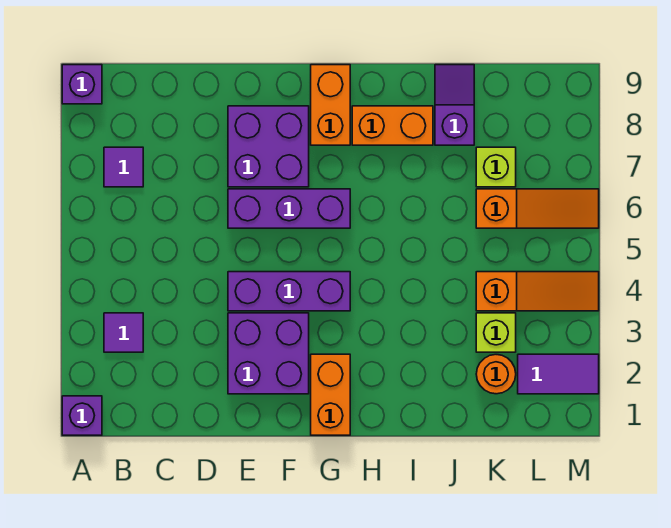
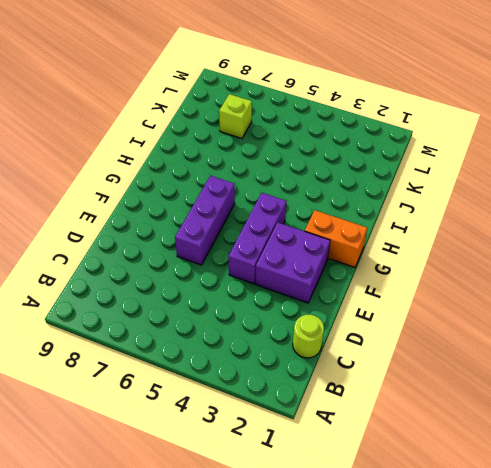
lime 1x1 round brick [293,315,324,358] -> none
none -> purple 1x1 brick [62,396,102,435]
none -> purple 1x1 brick [62,65,102,104]
none -> purple 1x1 tile [104,313,143,352]

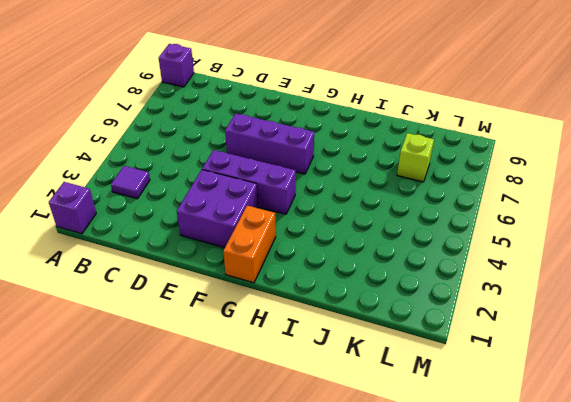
none -> purple 1x1 tile [104,147,143,187]
none -> purple 2x2 brick [228,106,309,187]
none -> orange 1x2 brick [311,65,350,145]

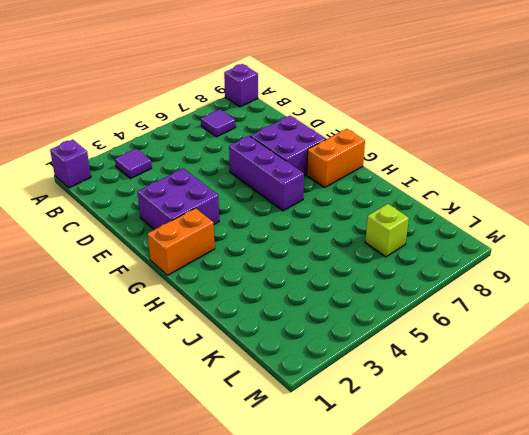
none -> purple 1x3 brick [228,272,350,311]
none -> orange 1x2 brick [352,106,433,145]
none -> purple 1x2 slope [435,65,474,145]

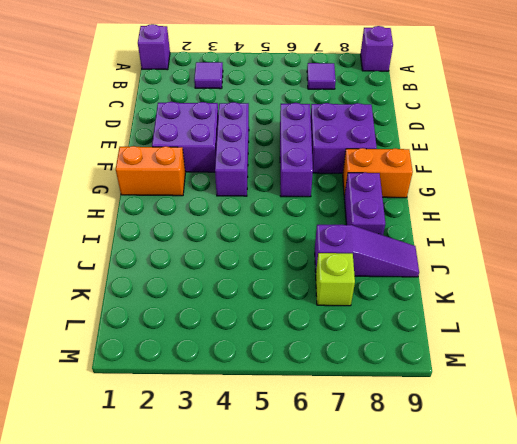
purple 1x2 brick [344,173,385,235] -> orange 1x2 brick [352,106,433,145]
purple 1x3 slope [315,225,419,277] -> purple 1x2 slope [435,65,474,145]
none -> orange 1x1 round brick [476,355,516,394]
none -> lime 1x1 brick [476,313,516,352]
none -> orange 1x3 slope [476,272,599,311]

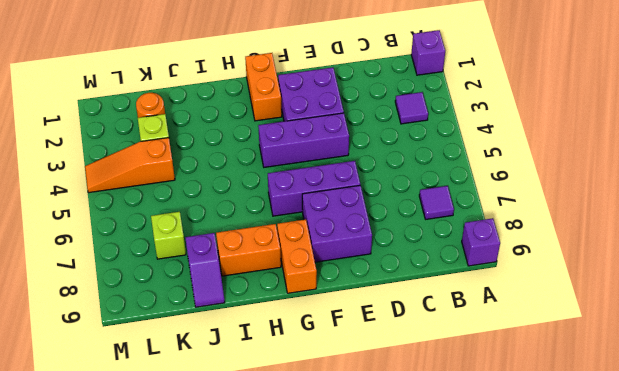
none -> orange 1x3 slope [476,189,599,228]
none -> purple 1x2 tile [518,354,599,394]

